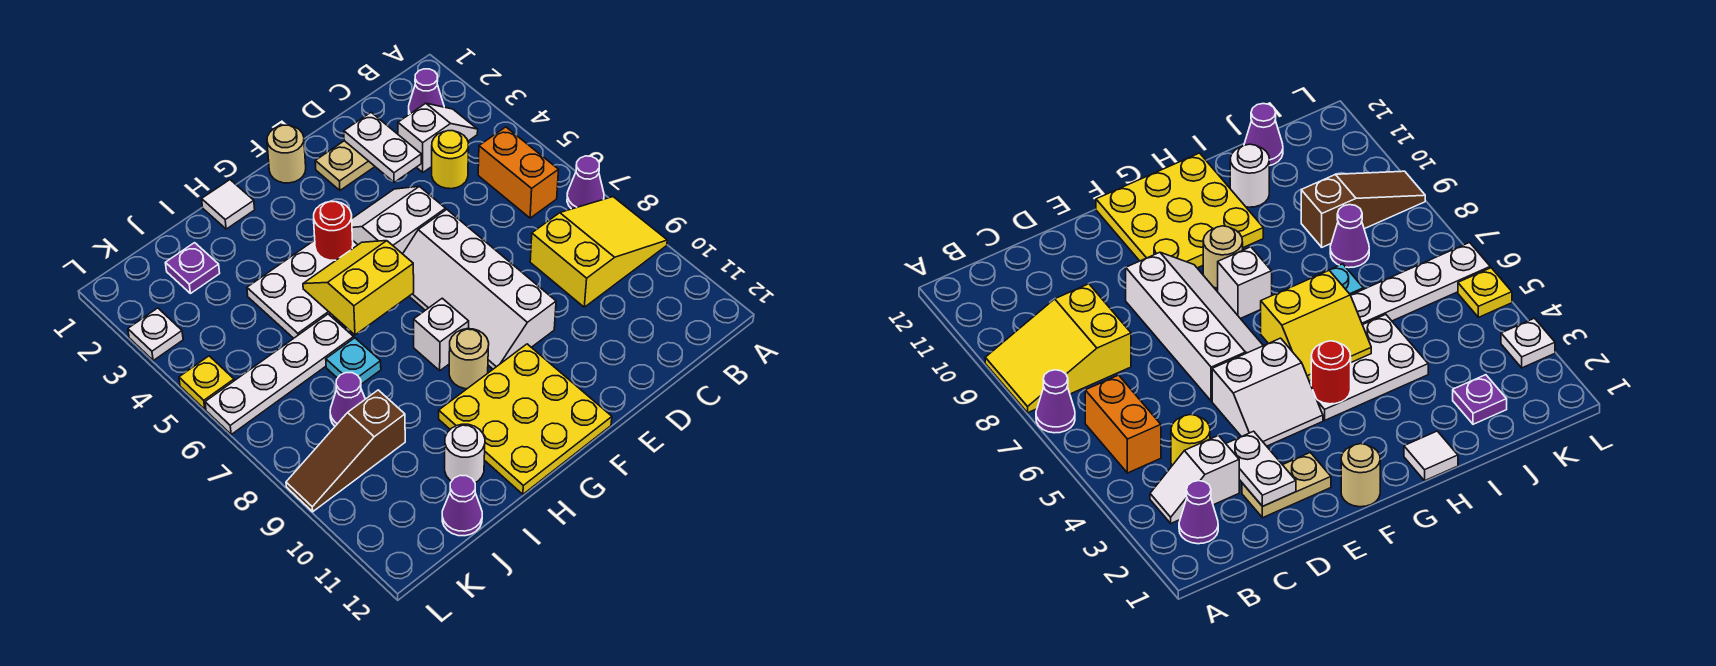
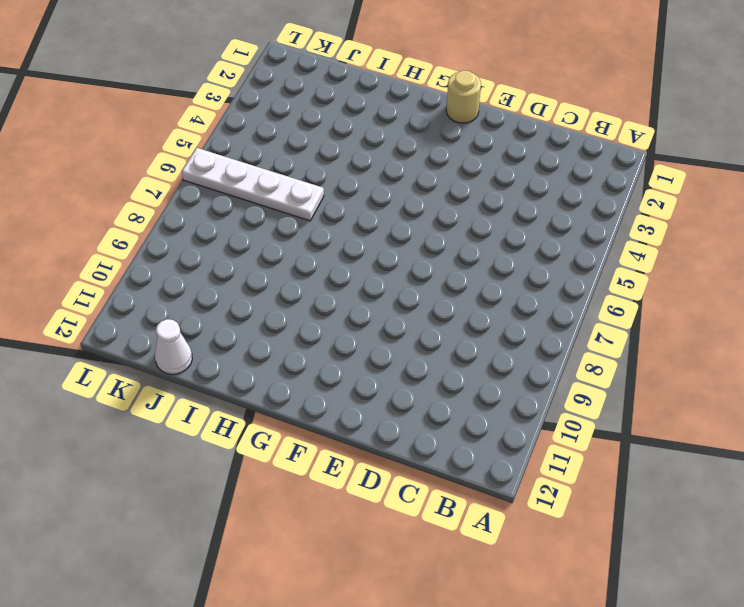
white 1x1 cone [155,319,192,374] -> purple 1x1 cone [442,475,482,536]
none -> purple 1x1 cone [567,156,604,209]
none -> yellow 2x3 slope [530,197,667,307]
none -> purple 1x1 cone [409,69,444,114]

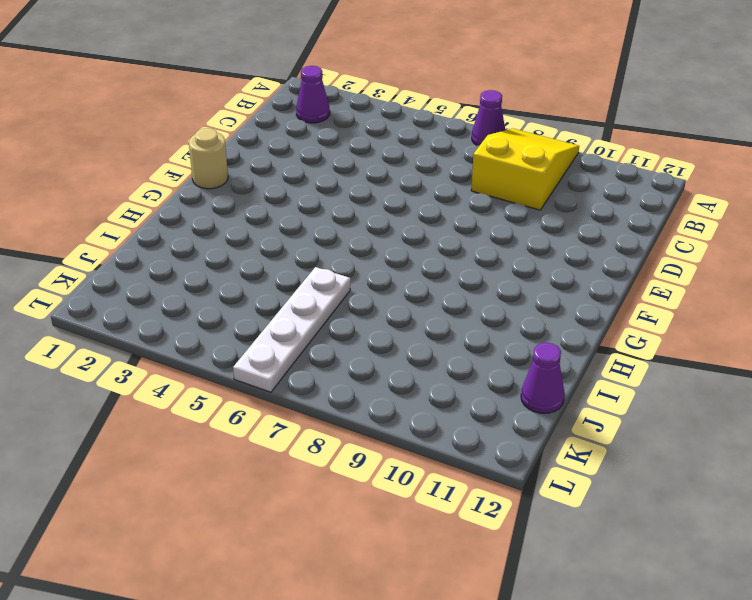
none -> white 1x2 slope [398,103,478,172]
none -> orange 1x2 brick [478,127,558,218]
none -> yellow 1x1 round brick [432,131,469,189]

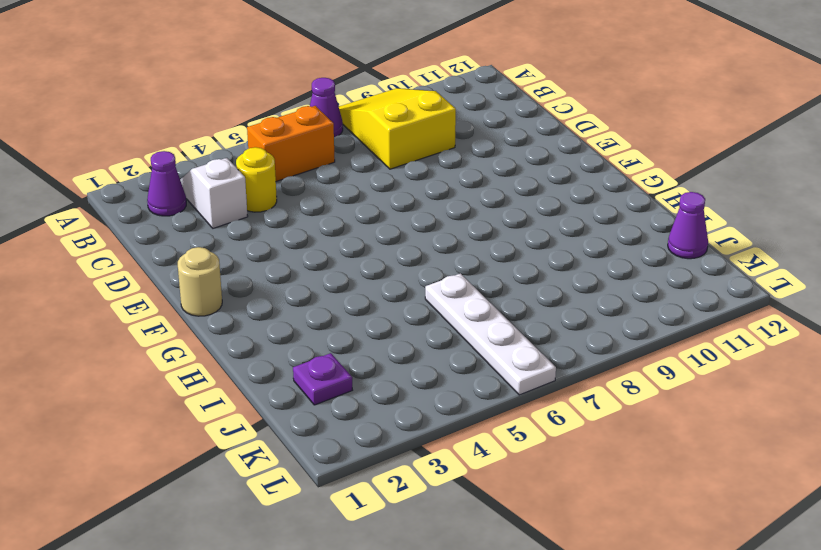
none -> tan 1x2 plate [315,141,375,190]
none -> white 2x2 slope [352,186,446,254]
none -> white 2x4 slope [403,210,556,369]

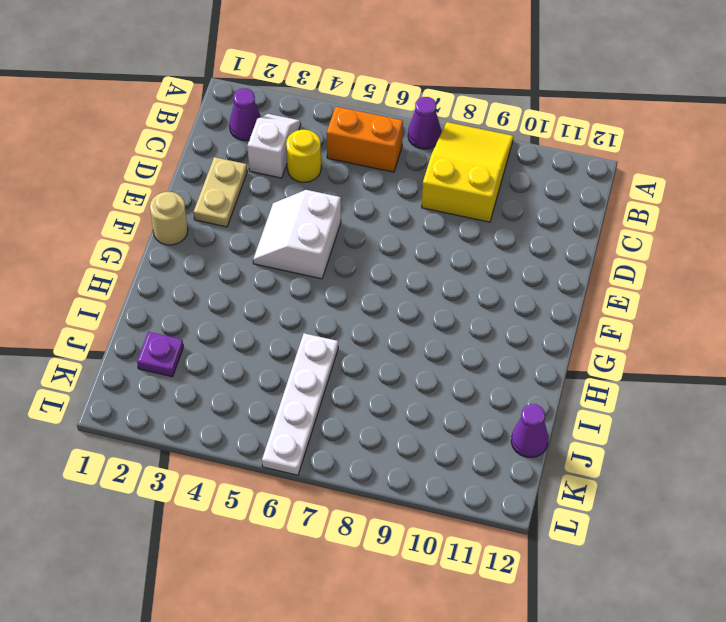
none -> white 2x4 slope [403,210,556,369]
none -> yellow 3x3 plate [439,344,612,494]
none -> white 2x3 plate [247,240,358,338]

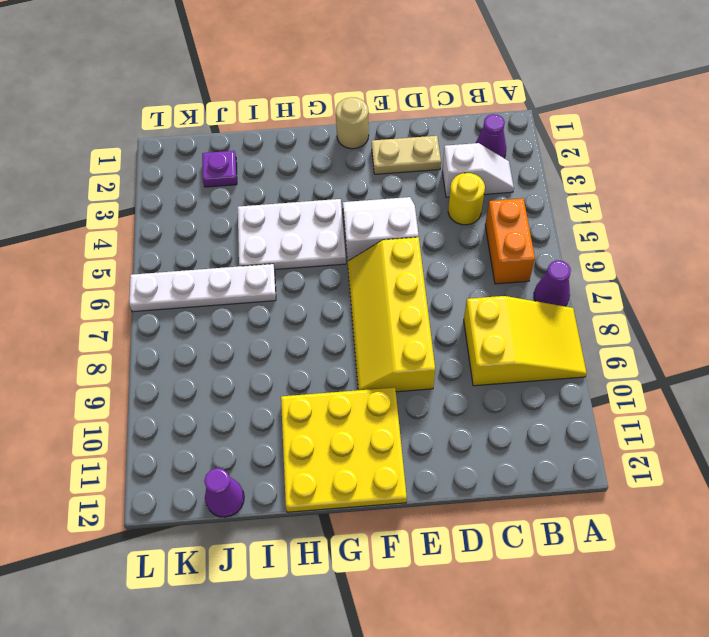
yellow 2x4 slope [348,237,435,392] -> white 2x4 slope [403,210,556,369]
none -> white 1x1 brick [414,298,469,371]
none -> tan 1x1 round brick [449,329,489,389]
none -> white 1x1 tile [202,180,255,229]

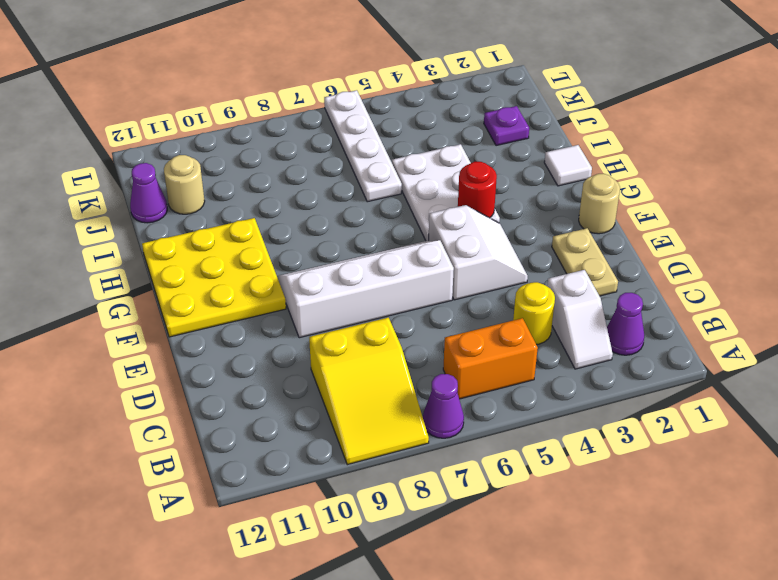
tan 1x1 round brick [164,155,205,214] -> tan 1x1 round brick moved to [449,329,489,389]
none -> white 1x1 brick [414,298,469,371]
none -> cyan 1x1 plate [326,338,381,384]
none -> white 1x1 round brick [445,424,485,483]

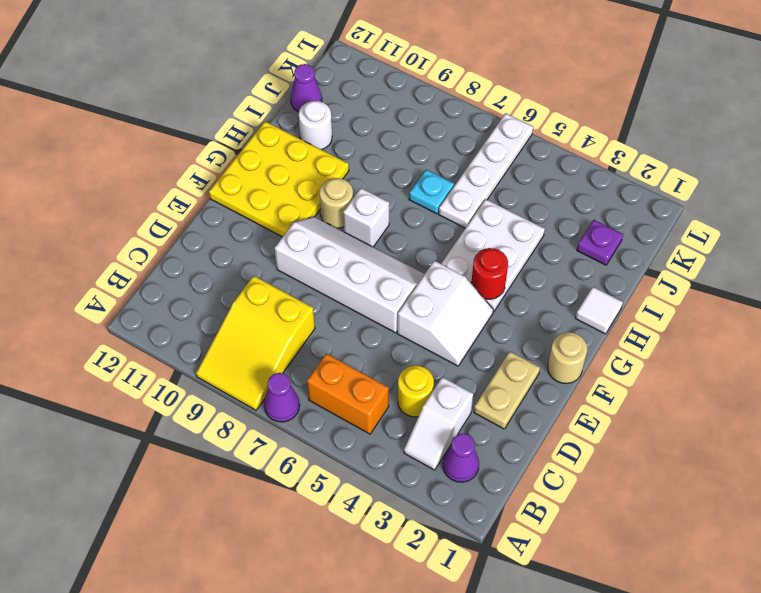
none -> purple 1x1 cone [330,373,365,426]
none -> brown 1x3 slope [286,390,405,512]
none -> white 1x1 plate [128,308,183,360]

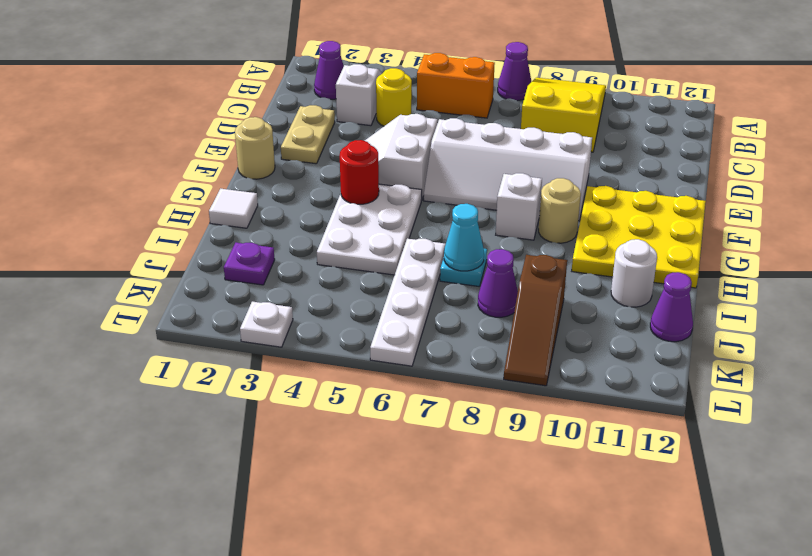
cyan 1x1 cone [444,204,484,271] -> none
none -> yellow 1x1 plate [179,356,234,409]
none -> white 1x2 plate [344,112,421,182]
none -> yellow 2x2 slope [303,241,414,335]

